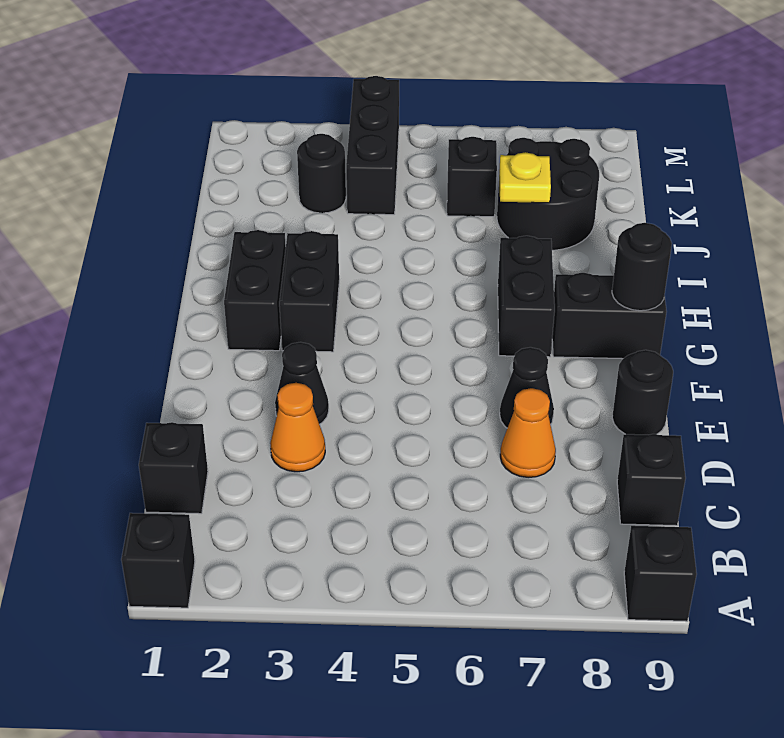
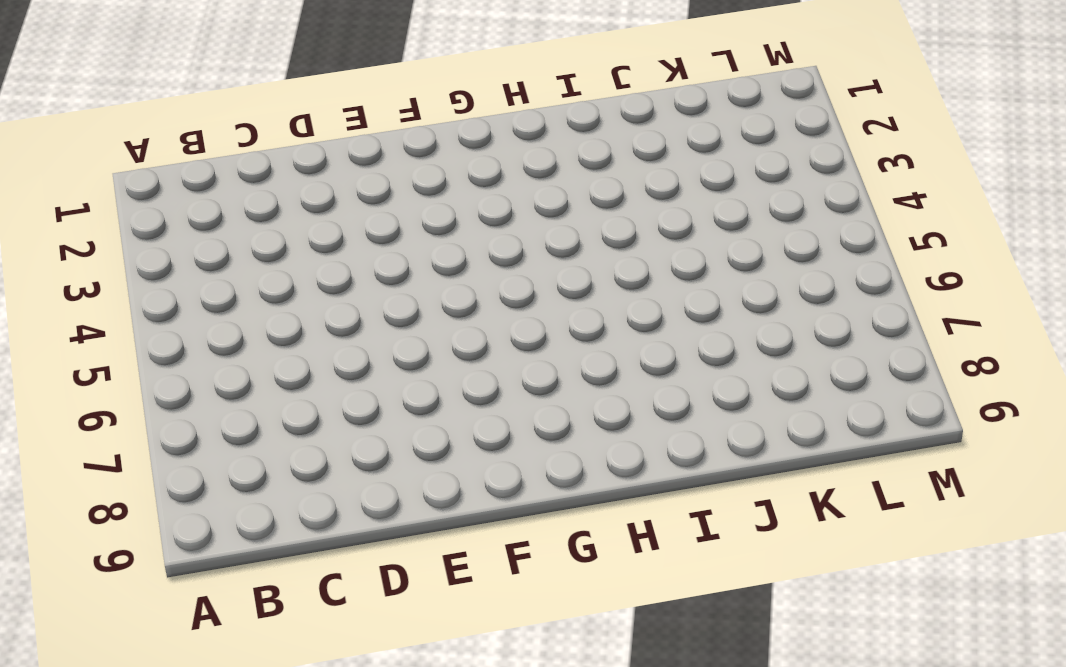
none -> black 1x1 brick [121,513,195,608]
none -> black 1x1 brick [624,526,697,621]
none -> black 1x1 brick [139,422,208,514]

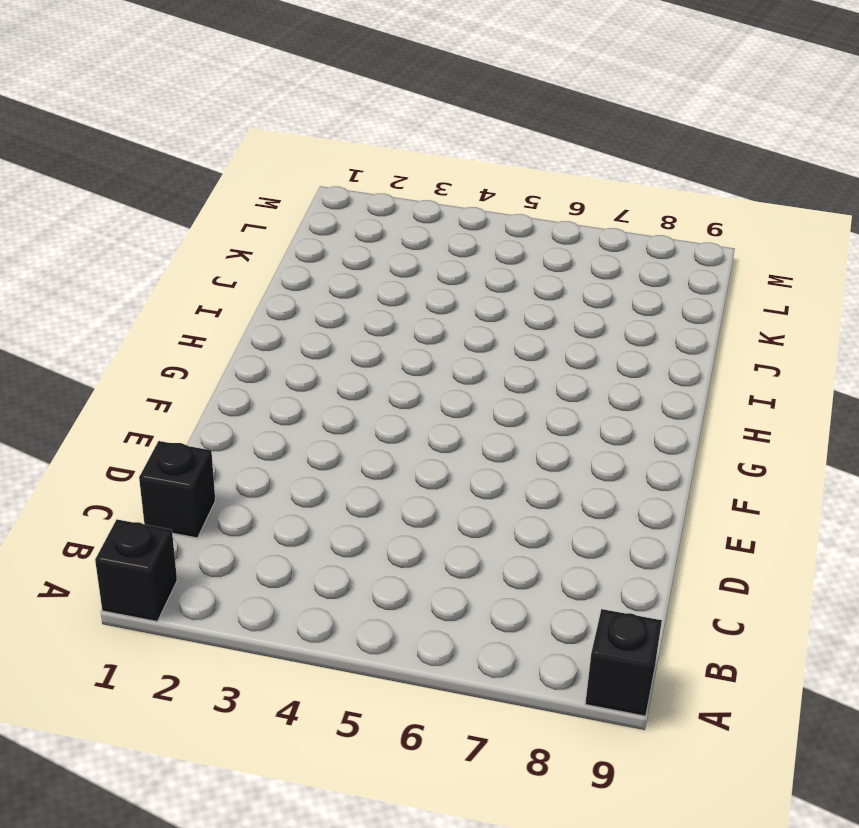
none -> black 1x1 brick [617,434,686,526]
none -> orange 1x1 cone [270,383,325,472]
none -> orange 1x1 cone [500,388,556,478]

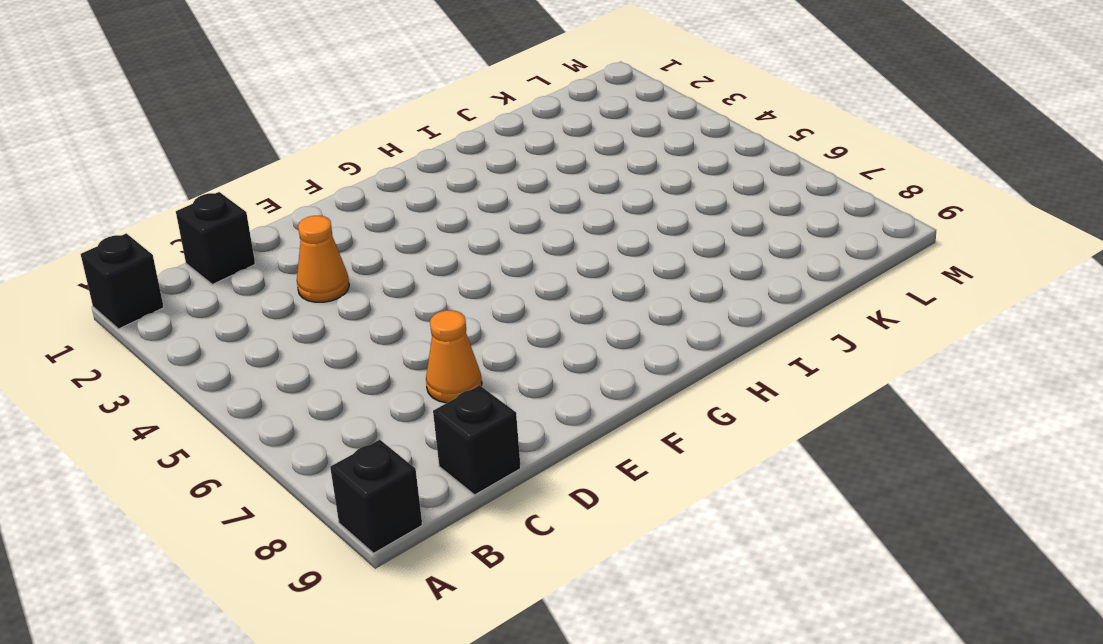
none -> black 1x1 cone [275,342,329,424]
none -> black 1x1 cone [500,347,554,428]
none -> black 1x1 round brick [612,350,673,435]

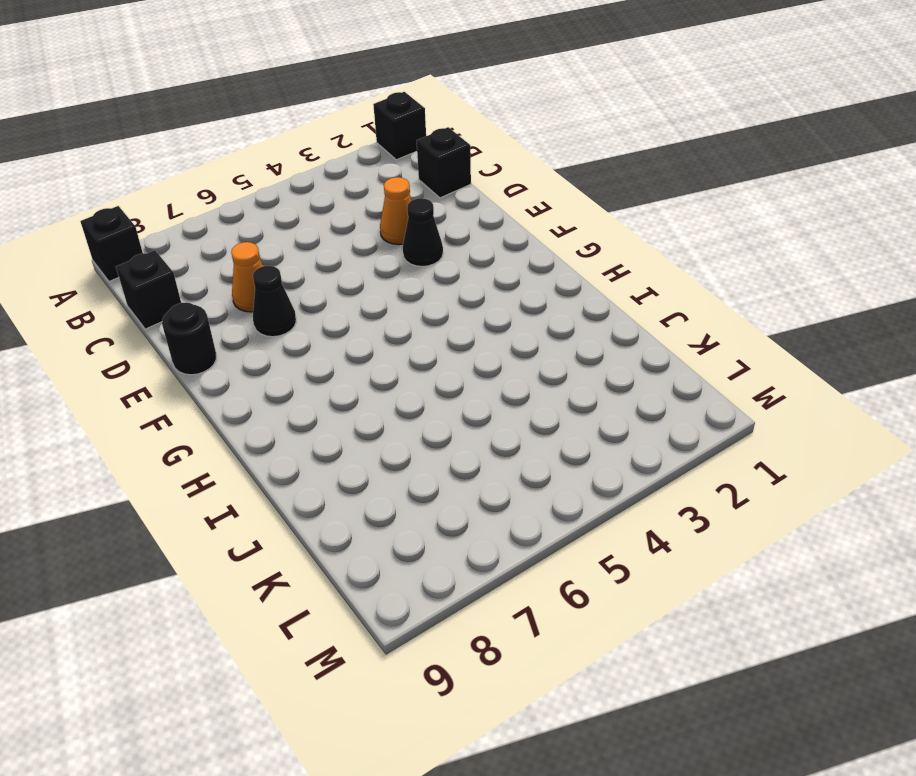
none -> black 1x2 brick [224,230,286,351]
none -> black 1x2 brick [279,231,339,352]
none -> black 1x2 brick [498,236,555,357]

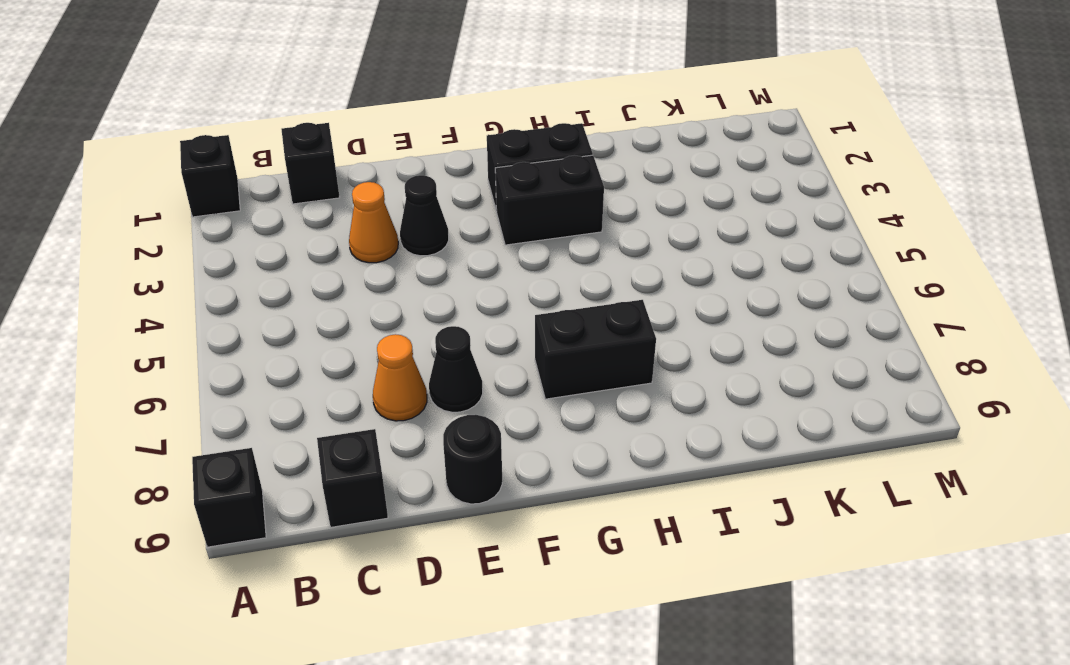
none -> black 1x2 brick [552,273,667,359]
none -> black 2x2 round brick [497,138,599,250]
none -> black 1x1 round brick [297,134,346,213]

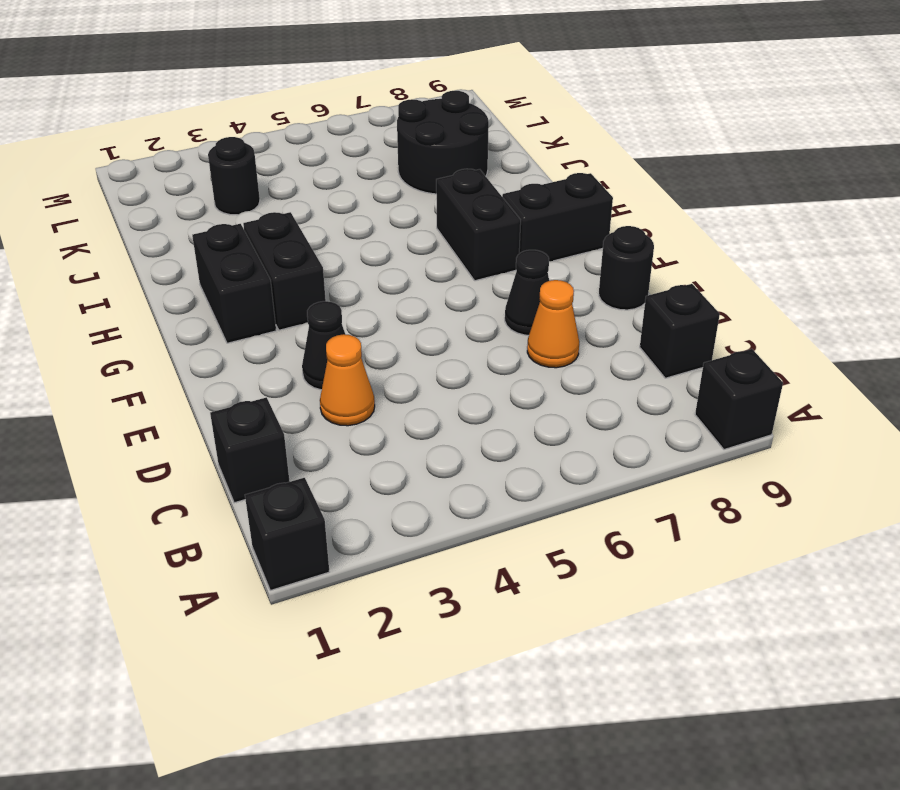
none -> black 1x3 brick [346,76,399,215]
none -> black 1x1 brick [447,137,497,217]
none -> black 1x1 round brick [612,223,672,311]

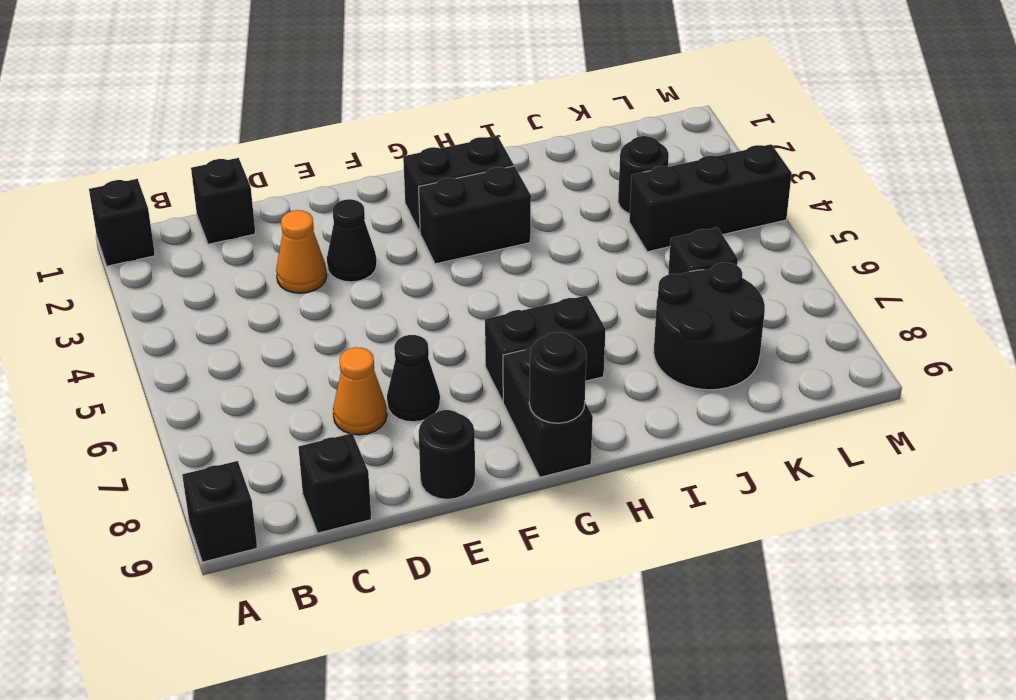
none -> yellow 1x1 plate [499,152,551,203]

